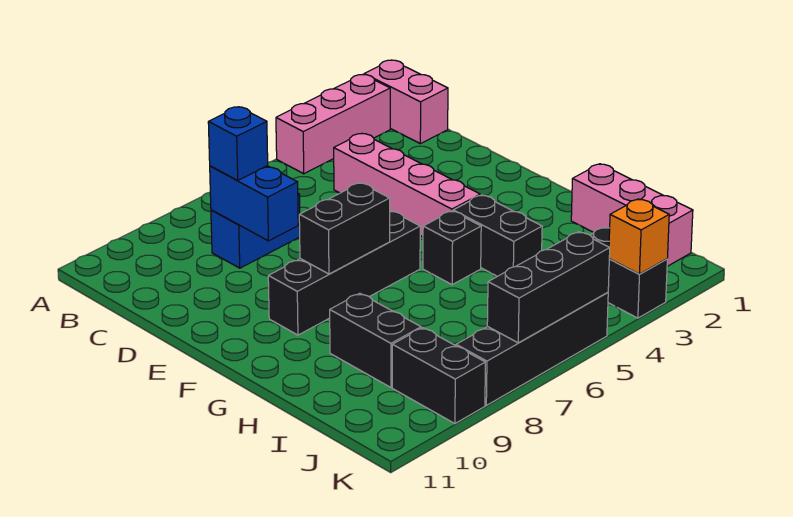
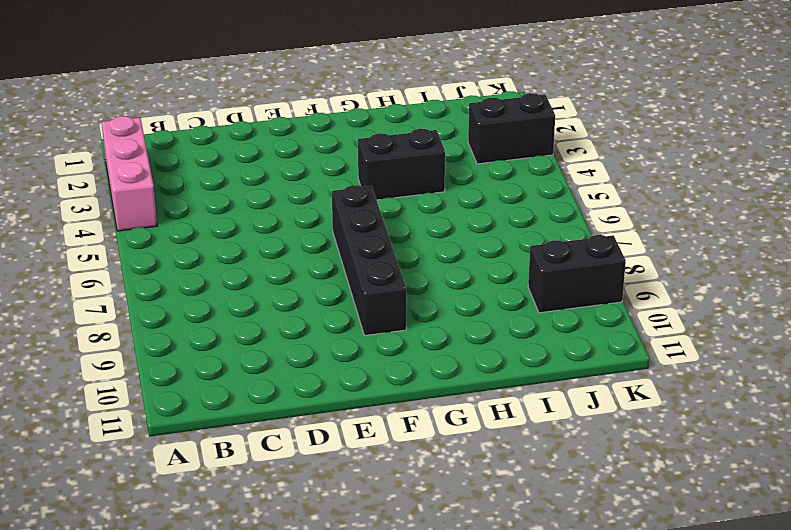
none -> pink 1x2 brick [364,60,448,144]
none -> pink 1x4 brick [334,134,480,237]
none -> blue 1x2 brick [211,194,300,268]

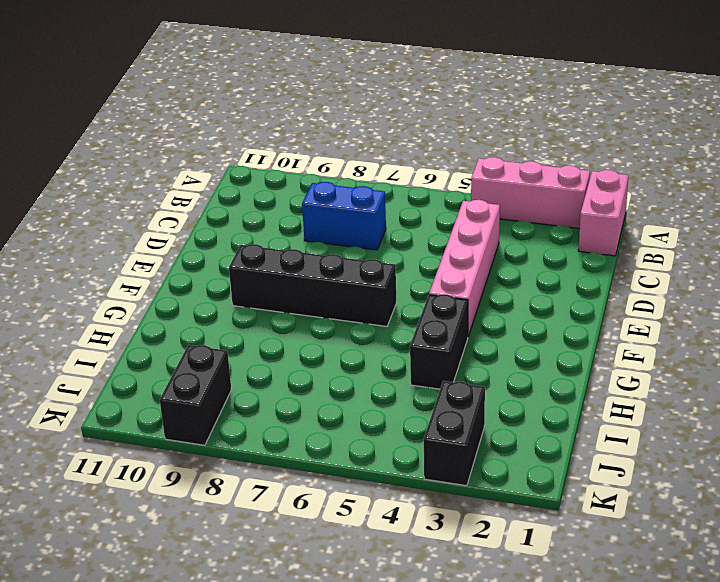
none -> black 1x1 brick [423,211,481,285]
none -> pink 1x3 brick [571,164,693,266]
none -> black 1x2 brick [330,293,421,387]

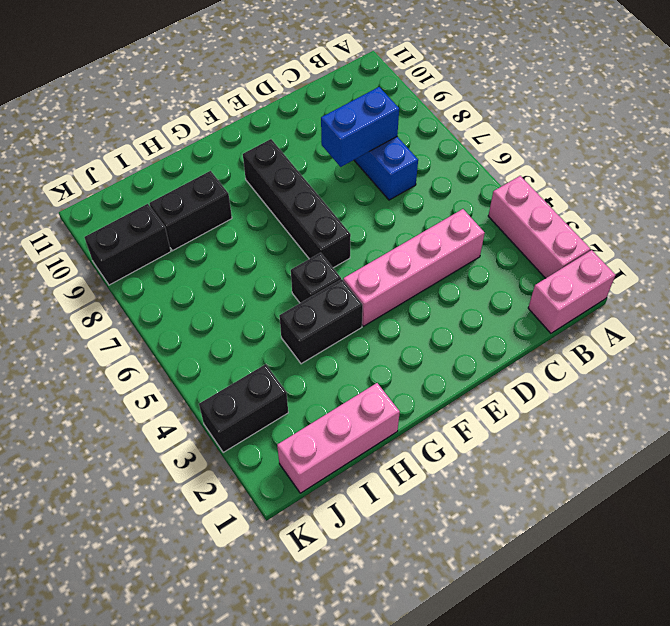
none -> black 1x4 brick [456,292,608,405]
none -> black 1x2 brick [299,183,390,274]
none -> orange 1x1 brick [609,199,669,274]

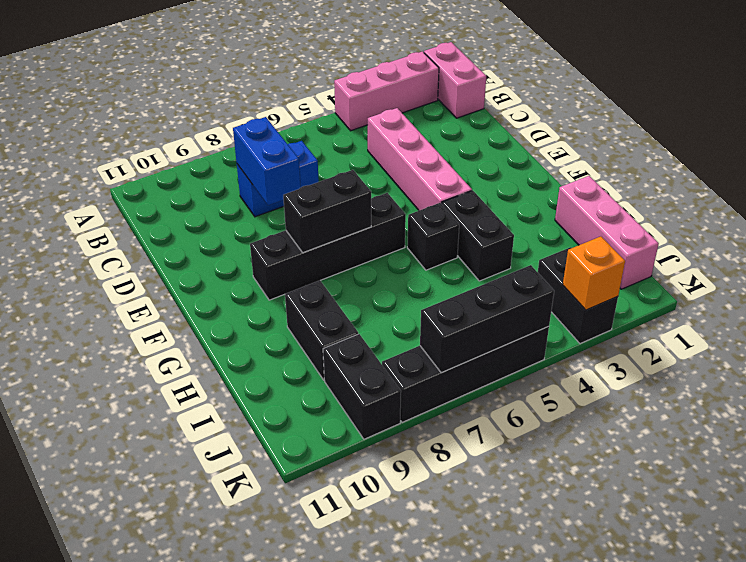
none -> blue 1x1 brick [208,107,268,181]

